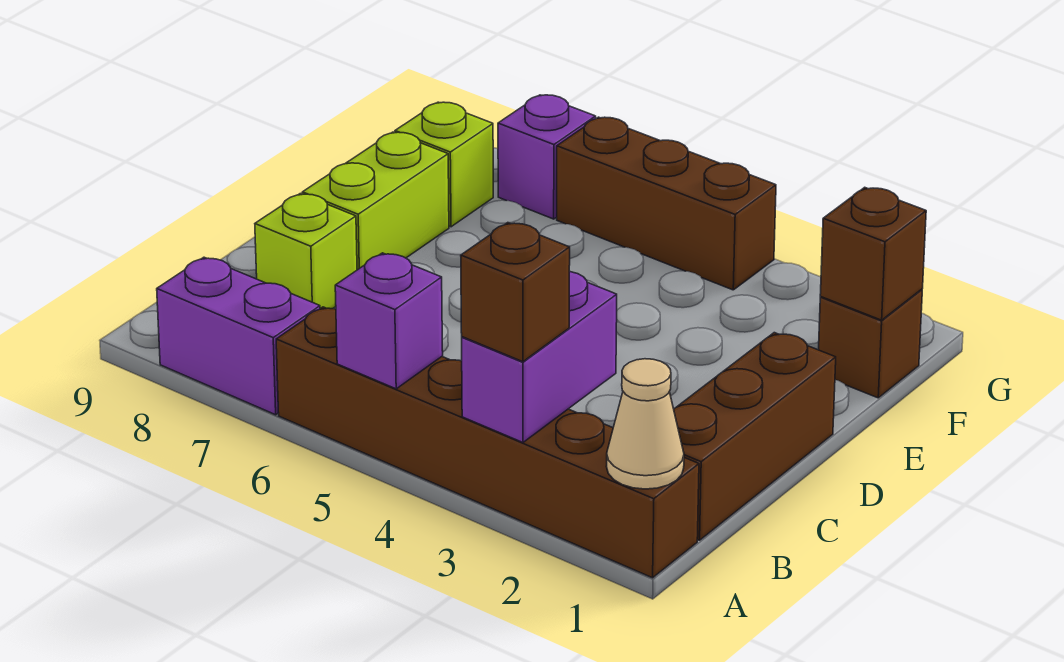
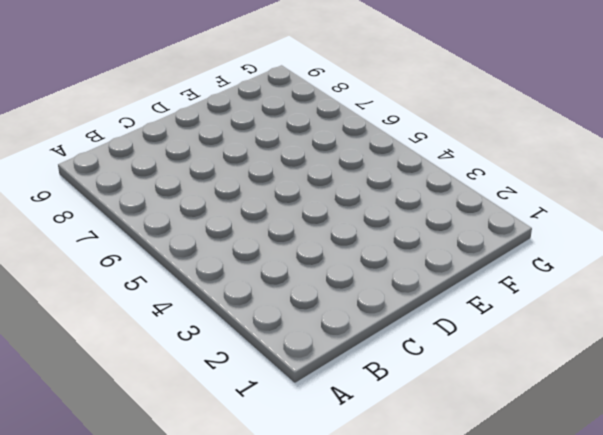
none -> brown 1x6 brick [276,307,699,578]
none -> purple 1x2 brick [157,257,320,415]
none -> brown 1x3 brick [674,333,836,540]

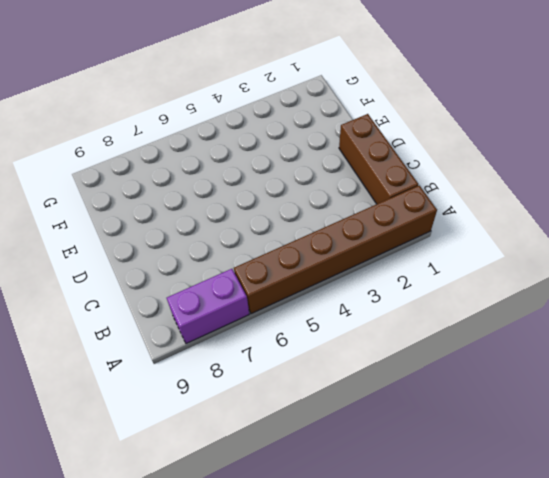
none -> lime 1x1 brick [255,194,357,309]
none -> lime 1x2 brick [302,132,449,270]
none -> brown 1x1 brick [819,289,922,398]

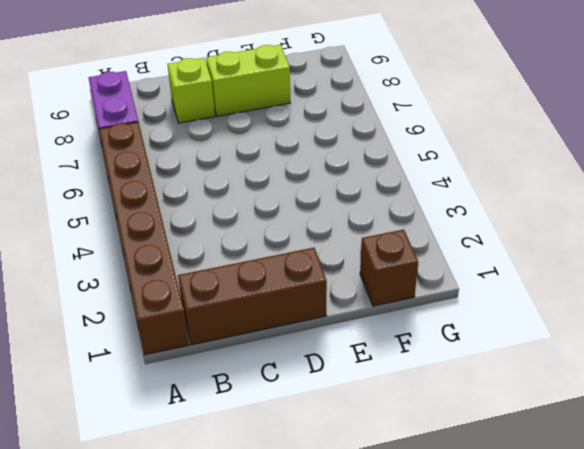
none -> lime 1x1 brick [395,102,493,227]
none -> brown 1x3 brick [557,117,776,290]
none -> purple 1x1 brick [498,95,596,219]

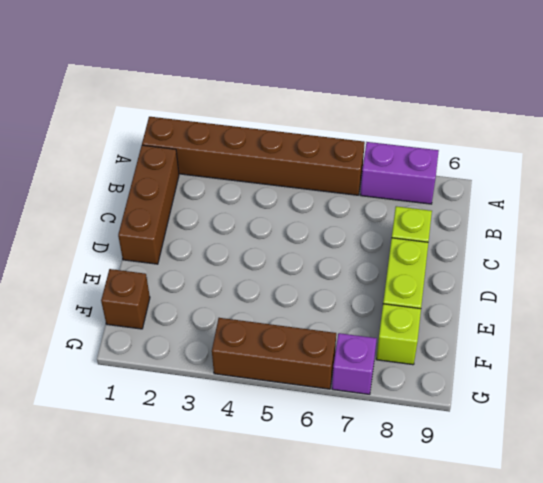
none -> tan 1x1 cone [606,359,684,489]
none -> purple 1x2 brick [462,272,617,442]
none -> purple 1x1 brick [335,253,443,389]

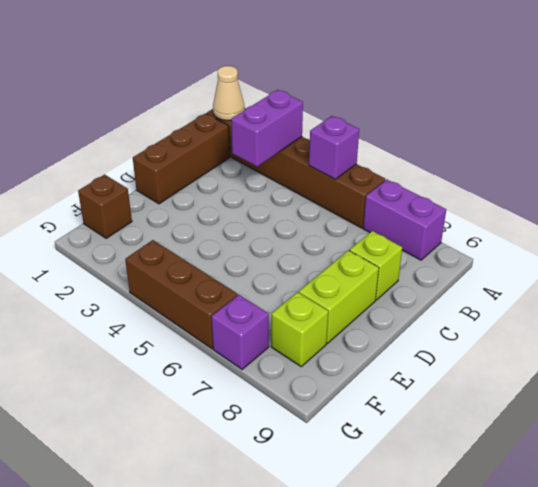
none -> brown 1x1 brick [820,187,926,320]
none -> brown 1x1 brick [461,223,570,362]

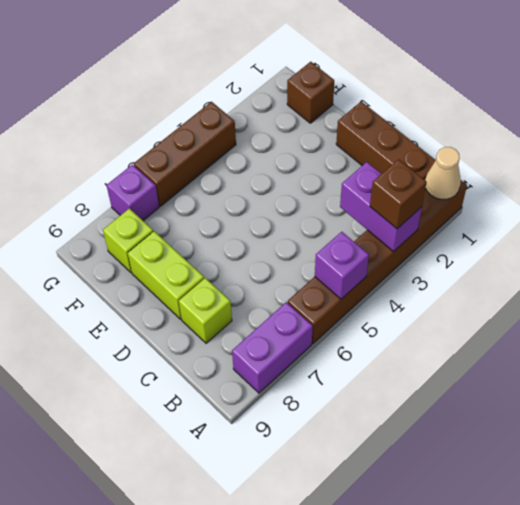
none -> brown 1x1 brick [820,187,926,320]

